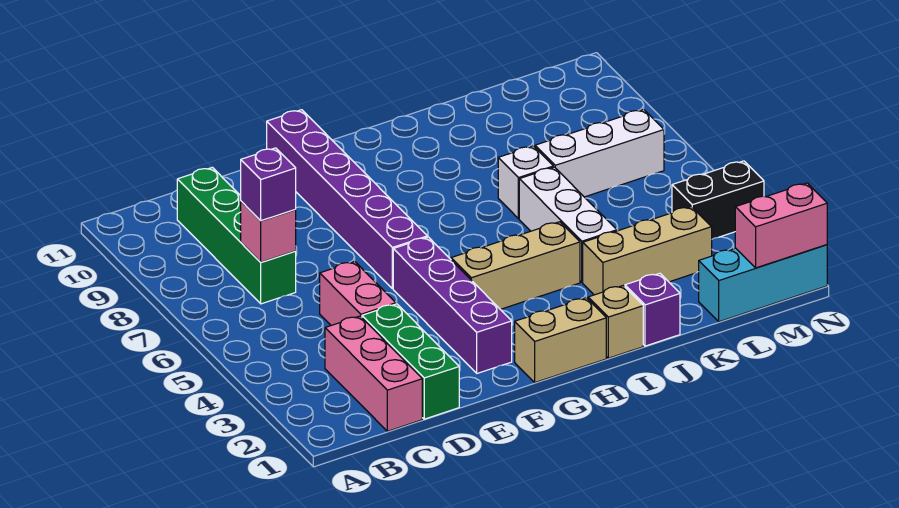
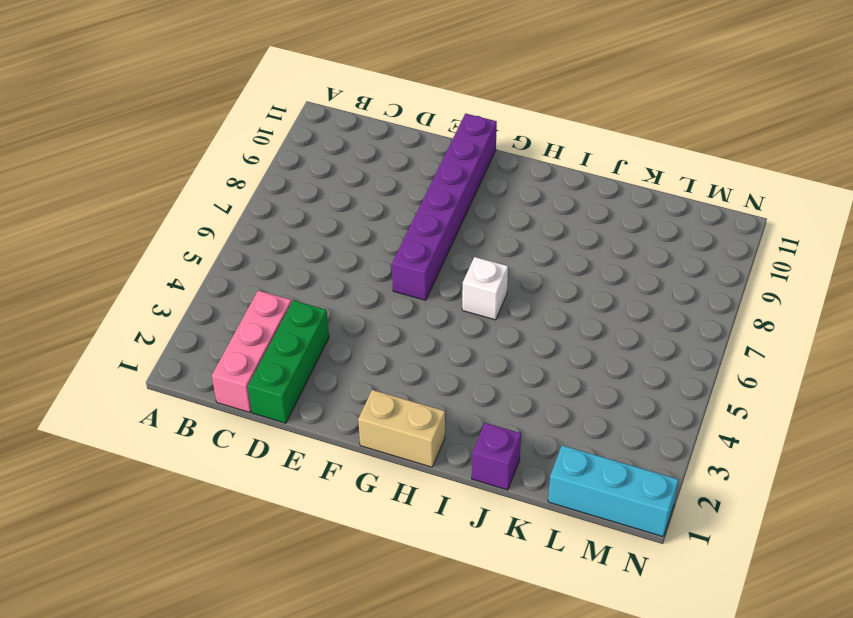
white 1x1 brick [462,257,508,320] -> white 1x1 brick moved to [498,146,553,219]
none -> green 1x4 brick [177,167,296,304]
none -> pink 1x2 brick [320,261,396,325]
none -> purple 1x4 brick [393,237,512,373]

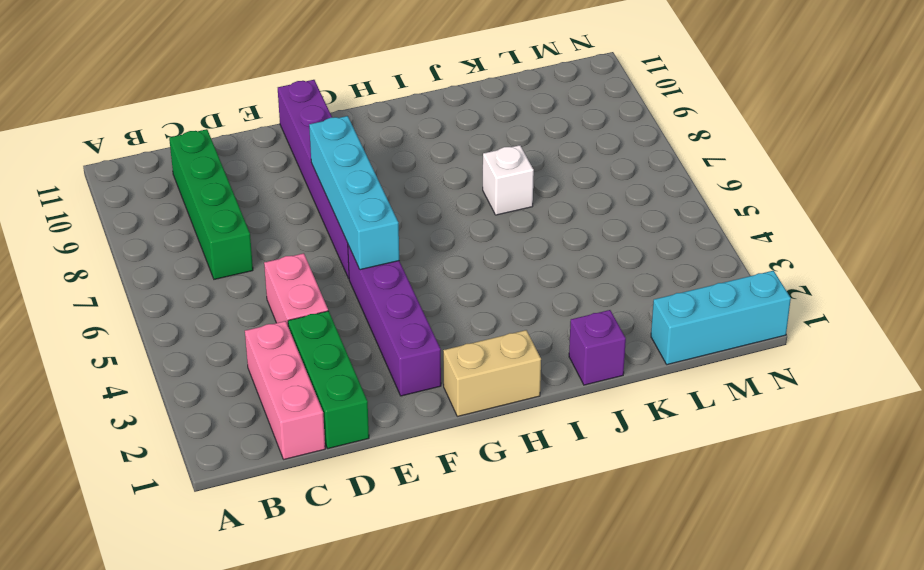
cyan 1x4 brick [309,116,399,270] -> none
none -> tan 1x3 brick [451,222,580,309]
none -> tan 1x1 brick [588,286,643,358]
none -> tan 1x3 brick [583,207,712,295]

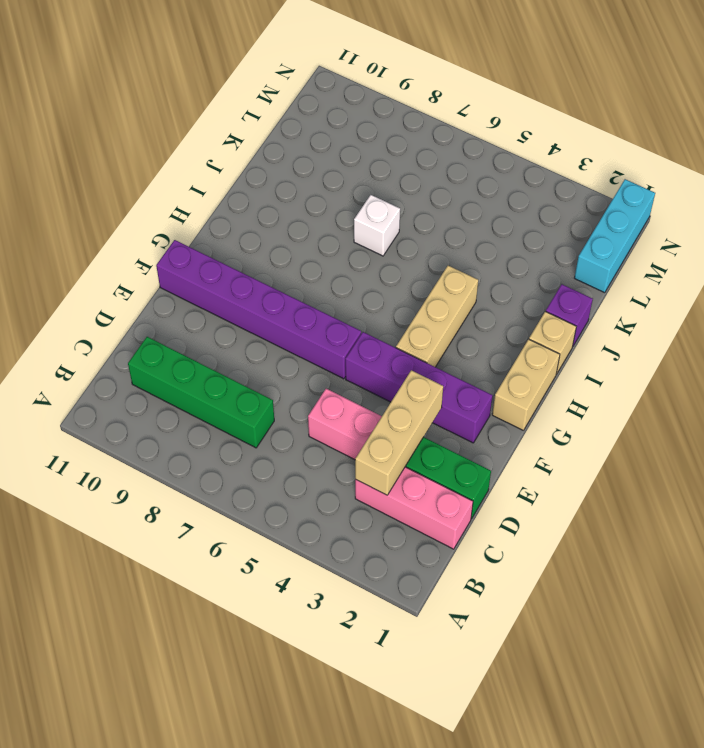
tan 1x3 brick [355,370,443,495] -> tan 1x3 brick moved to [583,207,712,295]
none -> white 1x3 brick [519,167,617,282]
none -> white 1x3 brick [535,109,664,197]
none -> black 1x2 brick [672,161,764,239]

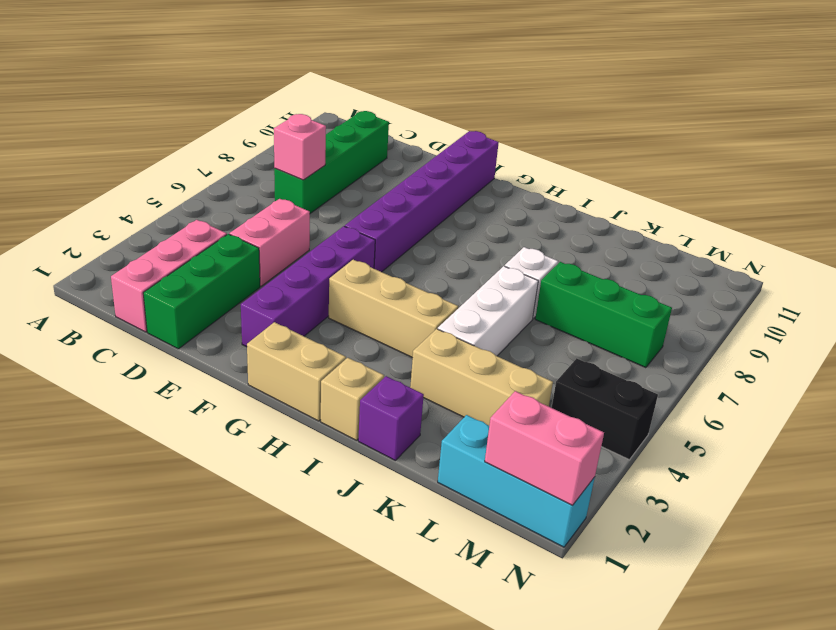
green 1x3 brick [535,262,672,368] -> white 1x3 brick [535,109,664,197]
none -> purple 1x1 brick [241,148,296,221]

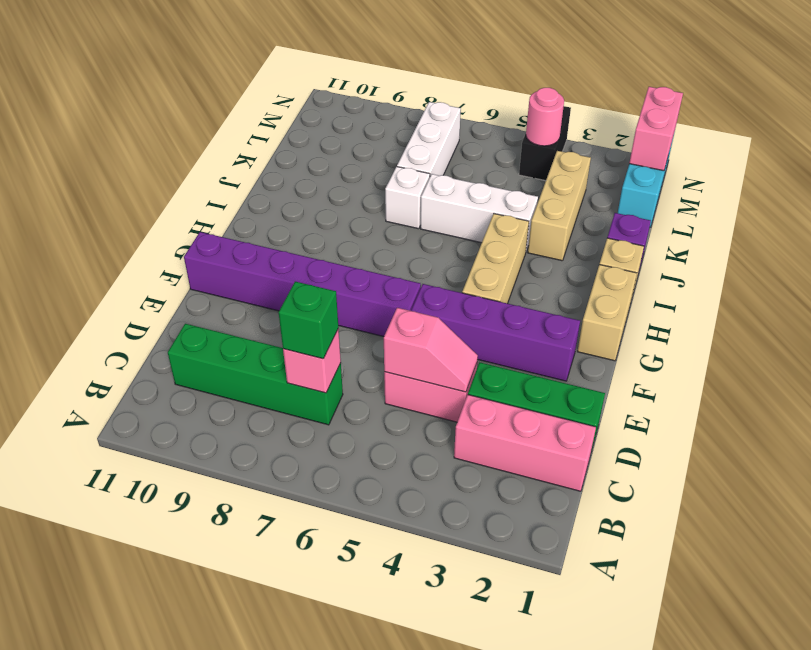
green 1x1 brick [279,282,338,359] -> purple 1x1 brick [241,148,296,221]
pink 1x2 slope [384,308,478,392] -> none
pink 1x1 round brick [526,88,564,146] -> none

